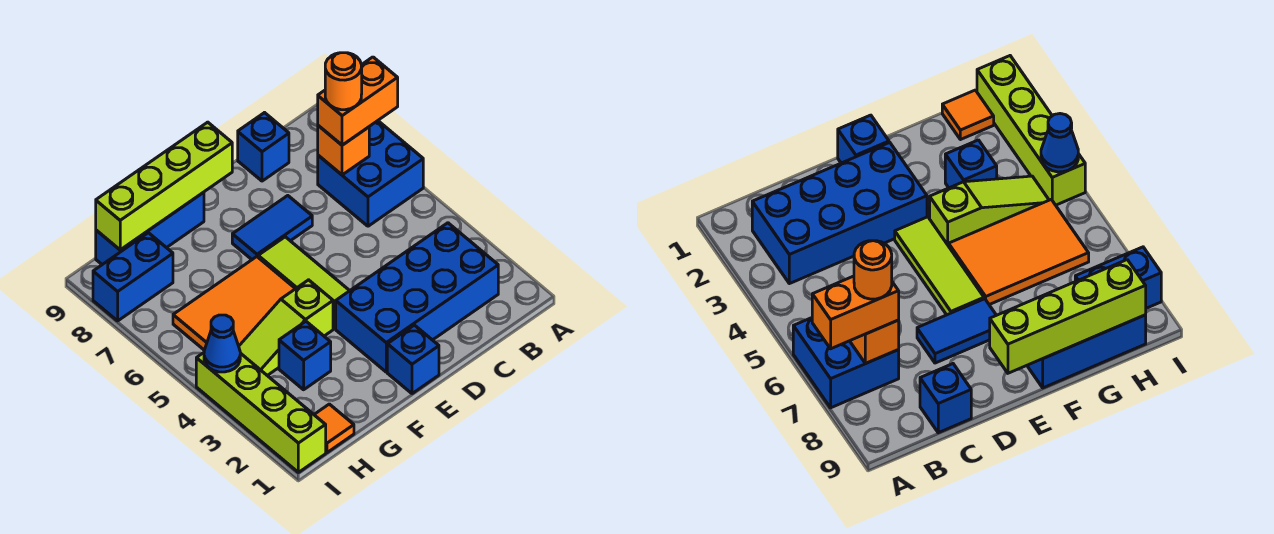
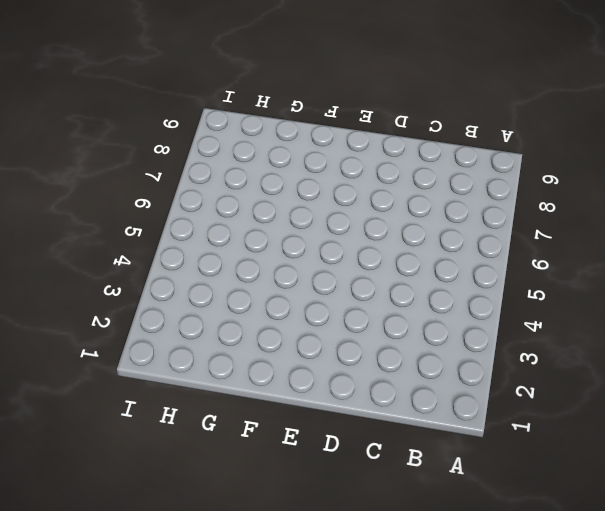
none -> blue 2x2 brick [318,121,423,226]
none -> blue 2x4 brick [336,223,498,372]
none -> blue 1x1 brick [238,113,289,181]

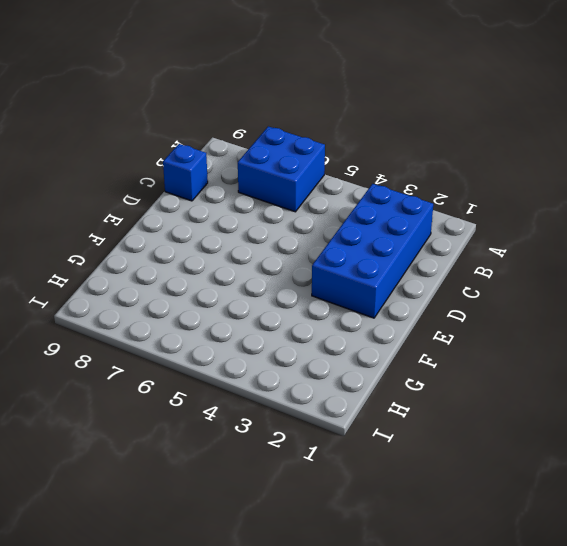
none -> blue 1x2 tile [232,196,312,259]
none -> blue 1x1 brick [387,325,439,394]
none -> lime 1x3 tile [258,237,350,329]

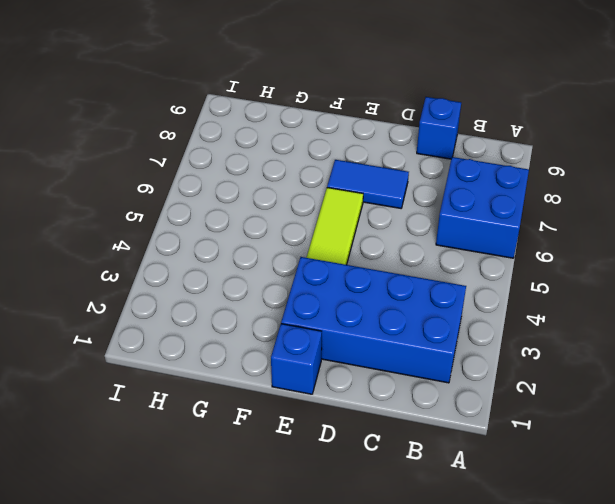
none -> lime 1x3 slope [239,280,333,376]
none -> orange 2x3 tile [173,257,295,350]
none -> blue 1x3 brick [96,192,204,265]

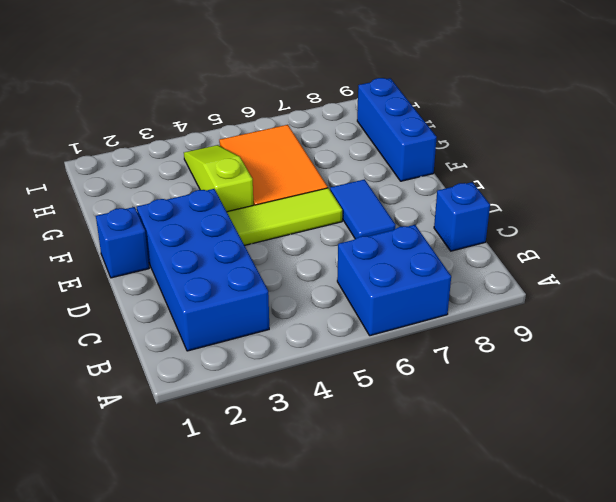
none -> blue 1x1 brick [279,321,331,390]
none -> orange 1x1 tile [314,404,354,453]
none -> blue 1x2 brick [93,233,173,321]

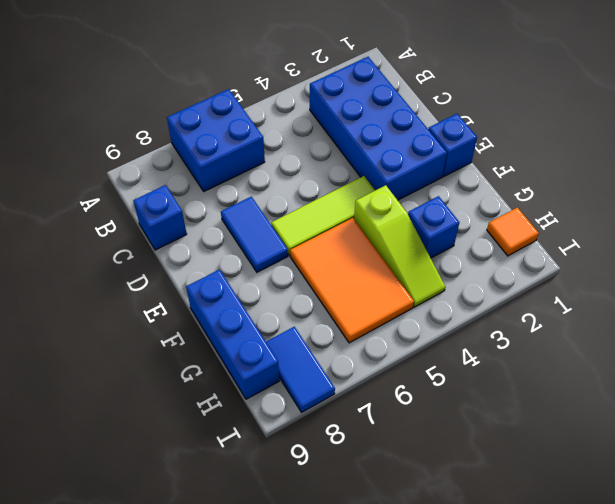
blue 1x2 tile [266,327,335,412] -> blue 1x2 brick [93,233,173,321]
none -> lime 1x4 brick [196,353,326,472]
none -> orange 1x1 brick [318,126,369,175]
none -> lime 1x4 brick [96,122,232,250]

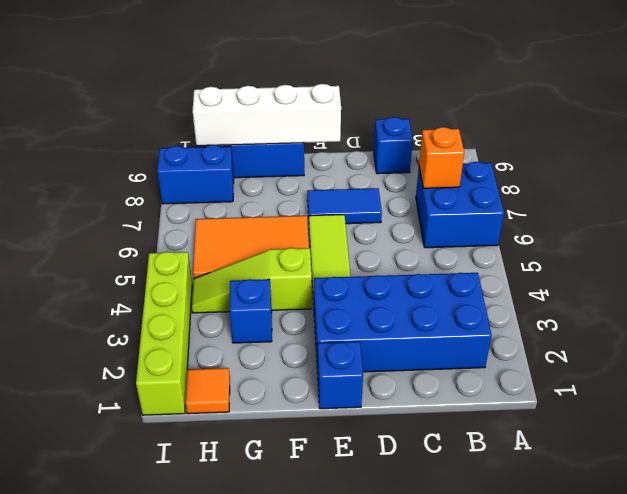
white 1x4 brick [193,84,341,146] -> lime 1x4 brick [96,122,232,250]
none -> blue 1x1 cone [204,315,240,372]
none -> orange 1x2 brick [318,57,398,145]
none -> orange 1x1 round brick [325,53,362,110]

